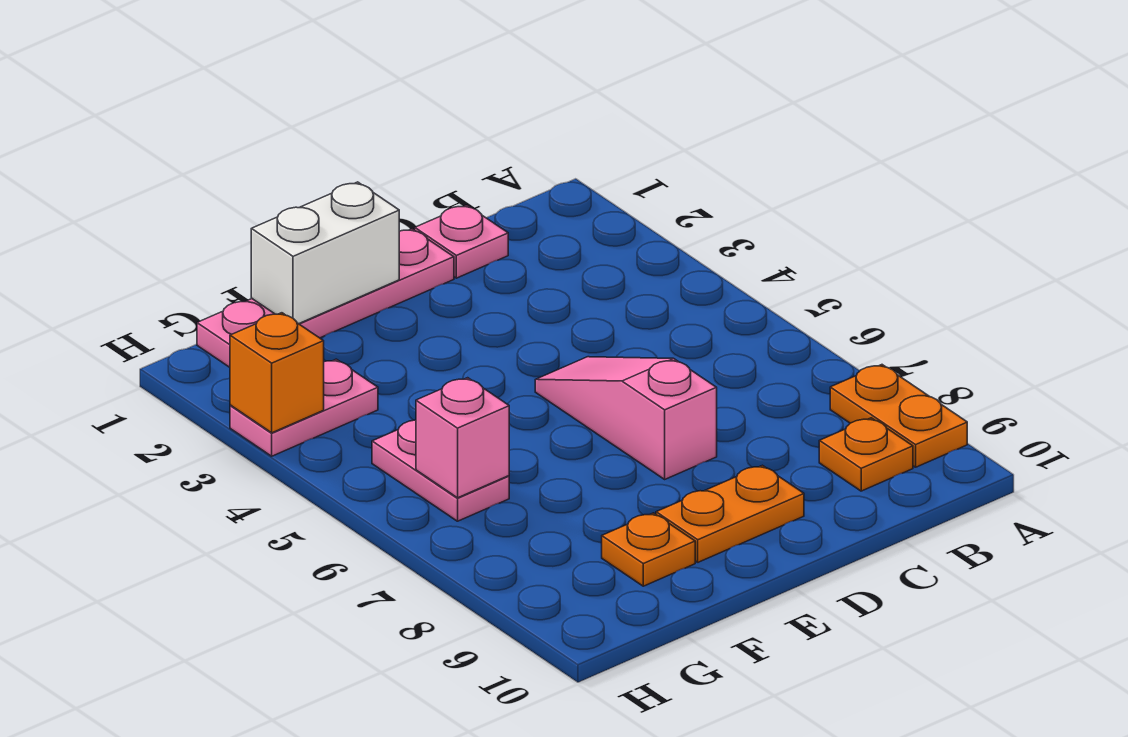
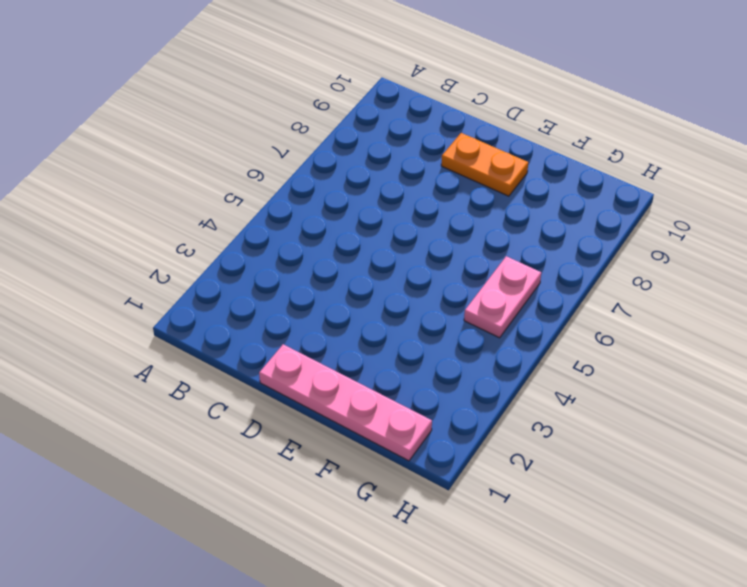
none -> orange 1x2 plate [830,365,967,467]
none -> orange 1x1 plate [819,418,913,491]
none -> pink 1x1 plate [415,205,508,278]

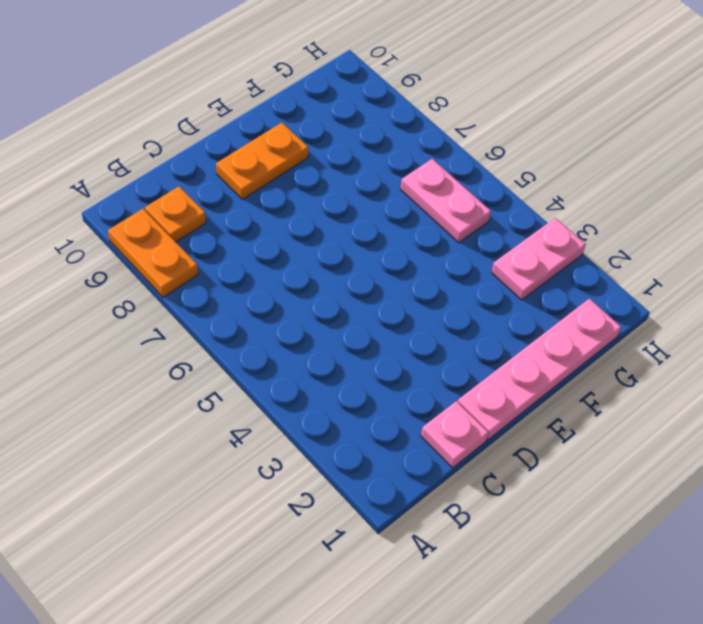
none -> pink 1x3 slope [535,357,717,479]
none -> orange 1x1 plate [602,513,695,586]
none -> white 1x2 brick [251,182,399,324]

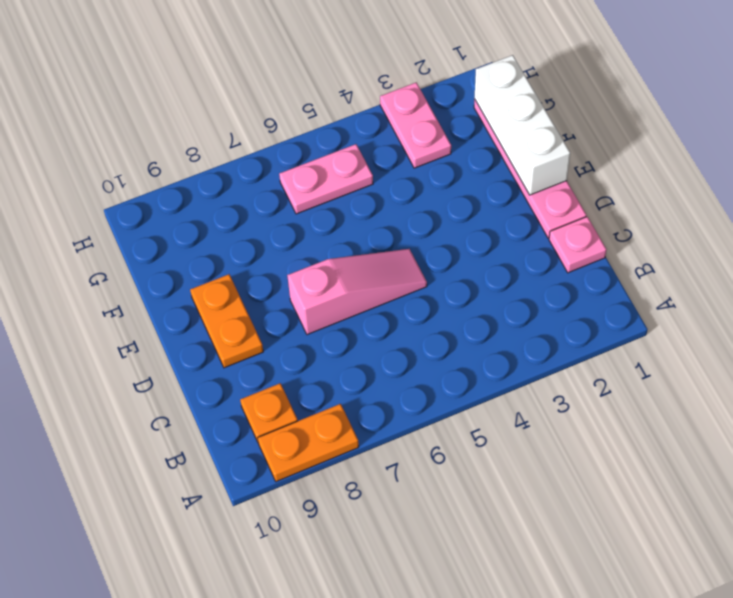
white 1x3 brick [475,55,570,195] -> white 1x2 brick [251,182,399,324]
none -> orange 1x1 plate [602,513,695,586]
none -> pink 1x1 brick [416,378,509,498]
none -> orange 1x1 brick [230,313,324,433]

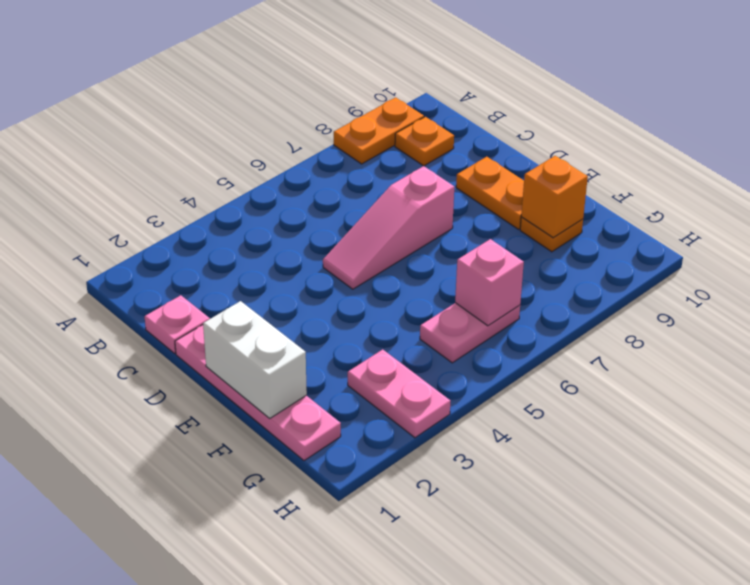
orange 1x1 brick [521,156,588,238] -> orange 1x1 brick moved to [230,313,324,433]

